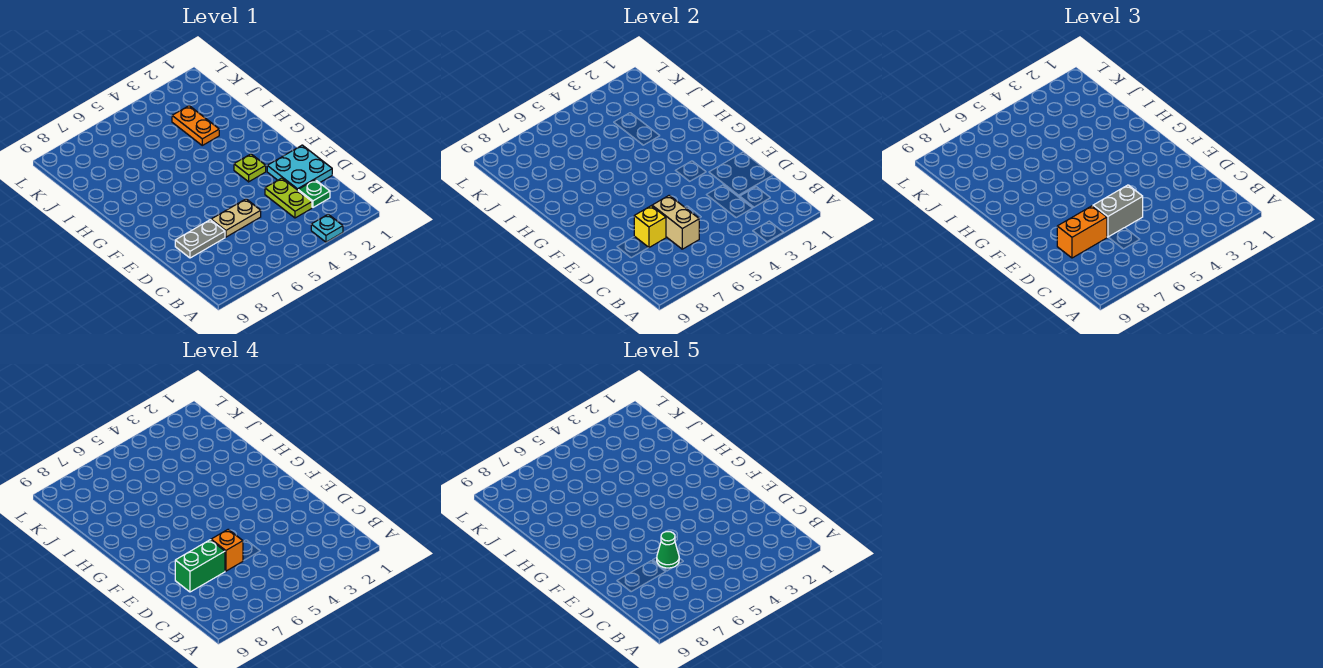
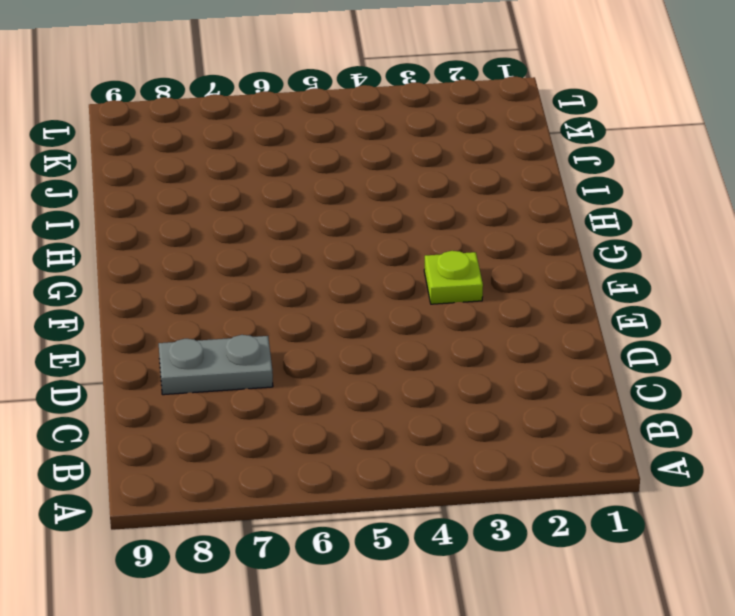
none -> cyan 1x1 plate [311,214,343,242]
none -> green 1x1 plate [298,180,330,207]
none -> lime 1x2 plate [265,178,312,218]

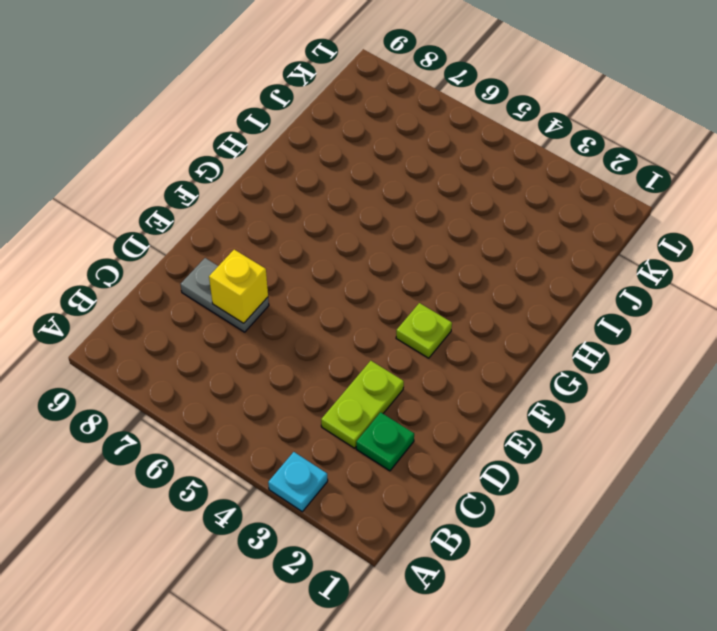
none -> cyan 2x2 plate [267,145,332,190]
none -> tan 1x2 plate [211,199,261,237]
none -> orange 1x2 plate [172,106,219,145]

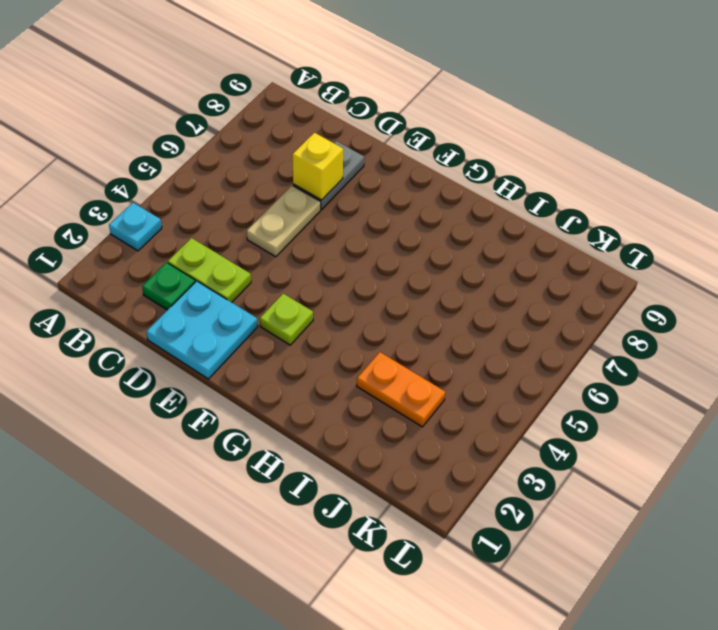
none -> tan 1x2 brick [652,195,699,249]
none -> grey 1x2 brick [1093,185,1143,237]
none -> orange 1x2 brick [1057,206,1107,258]

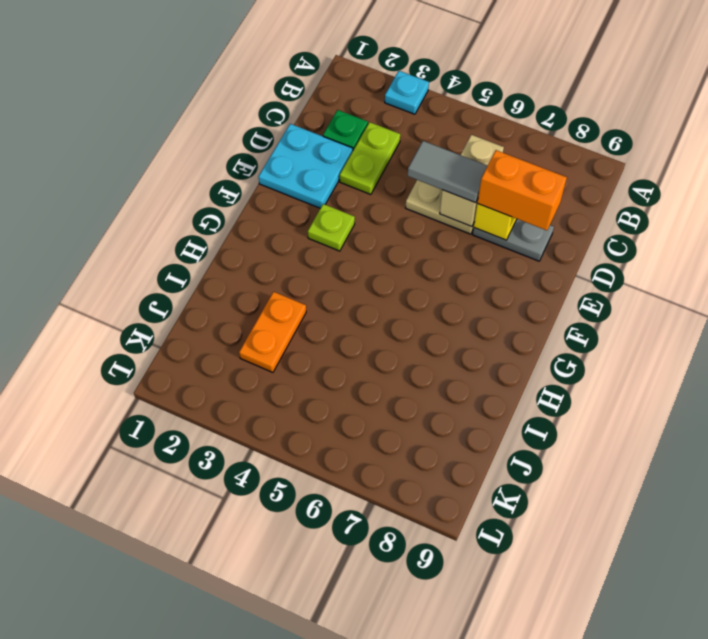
grey 1x2 tile [408,141,488,203] -> grey 1x2 brick [1093,185,1143,237]
none -> orange 1x1 brick [211,529,243,571]
none -> green 1x2 brick [175,540,225,592]
none -> green 1x1 cone [657,532,679,568]

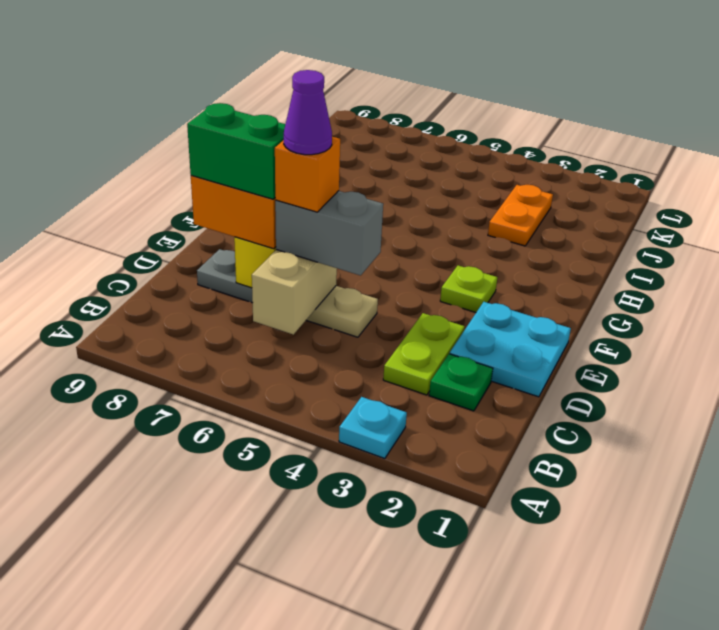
purple 1x1 cone [284,70,332,155] -> green 1x1 cone [657,532,679,568]

